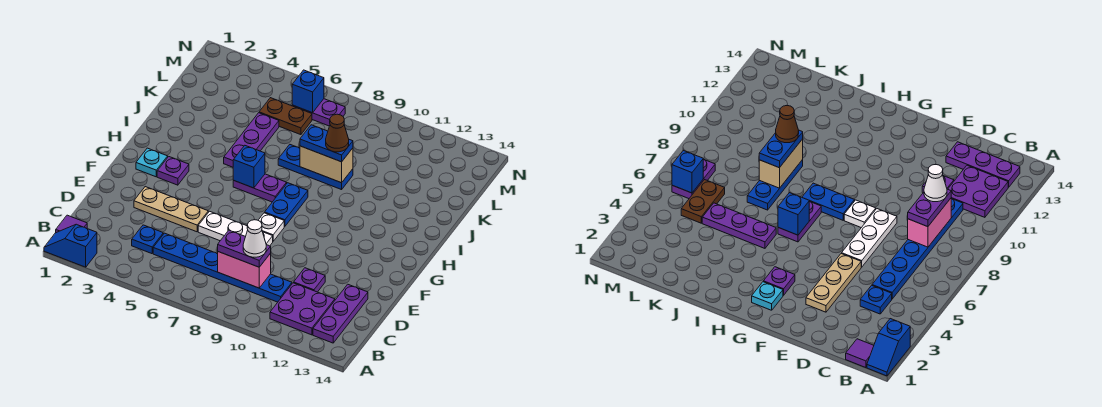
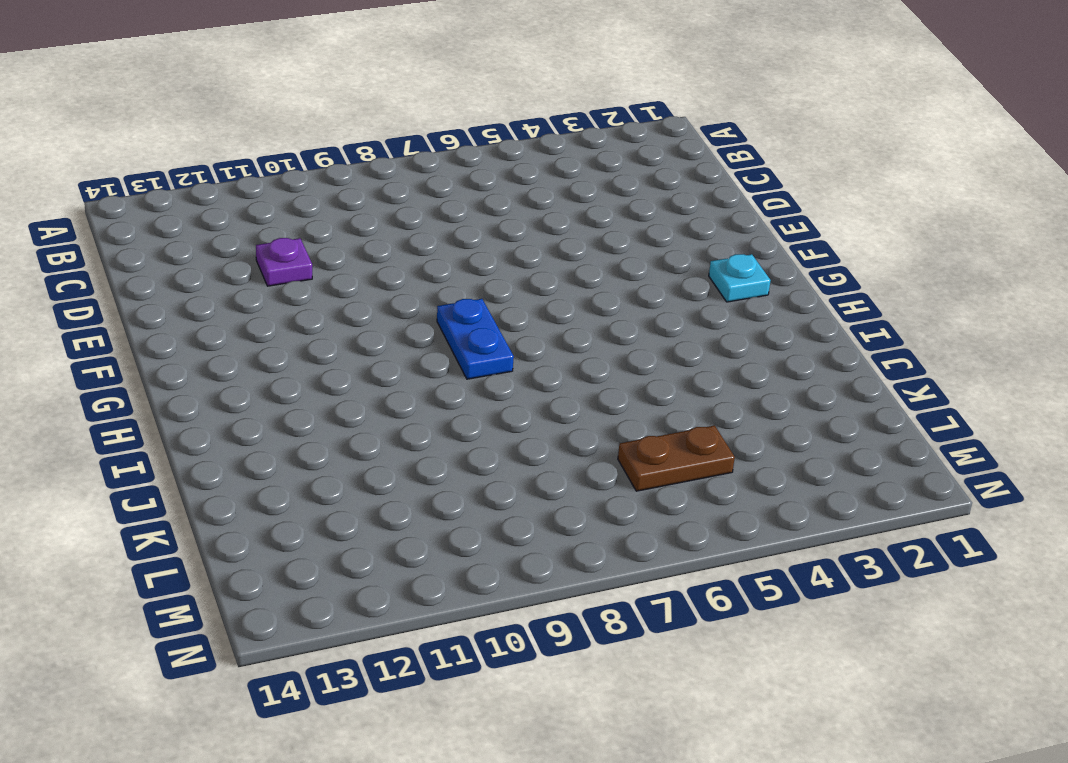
none -> blue 1x2 slope [44,224,97,267]
none -> purple 1x1 tile [56,215,87,233]
none -> purple 2x2 plate [270,283,335,335]

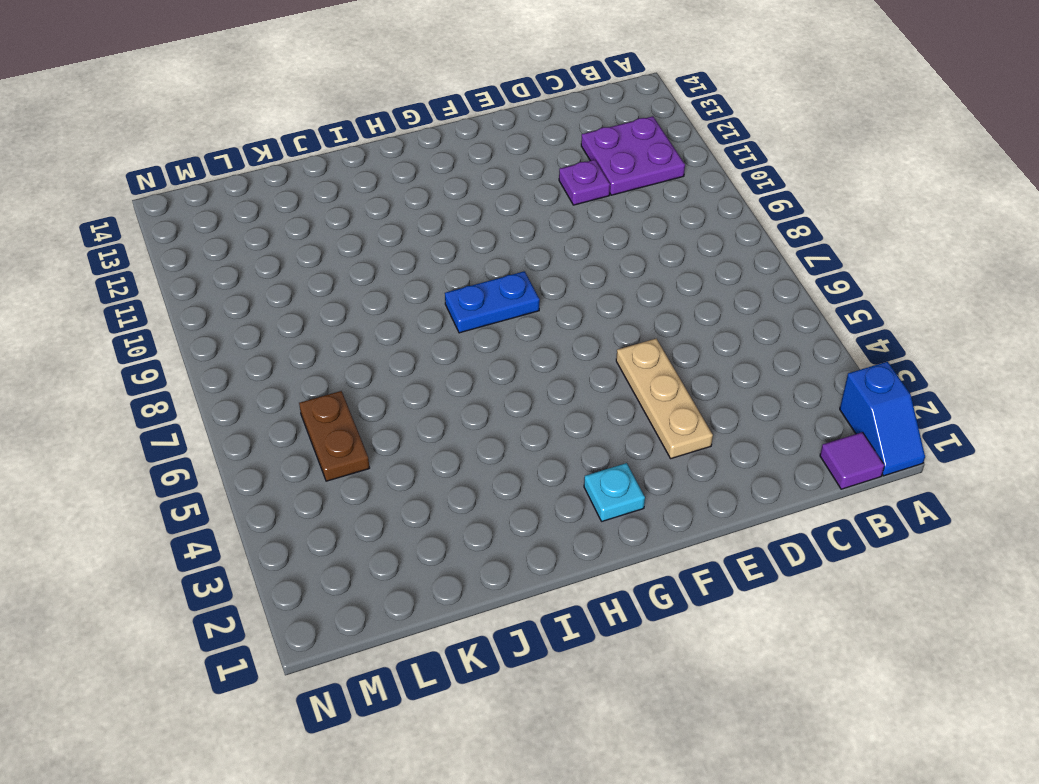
none -> purple 1x3 plate [313,284,368,343]
none -> blue 1x1 plate [132,225,163,254]
none -> blue 1x6 plate [153,233,292,302]

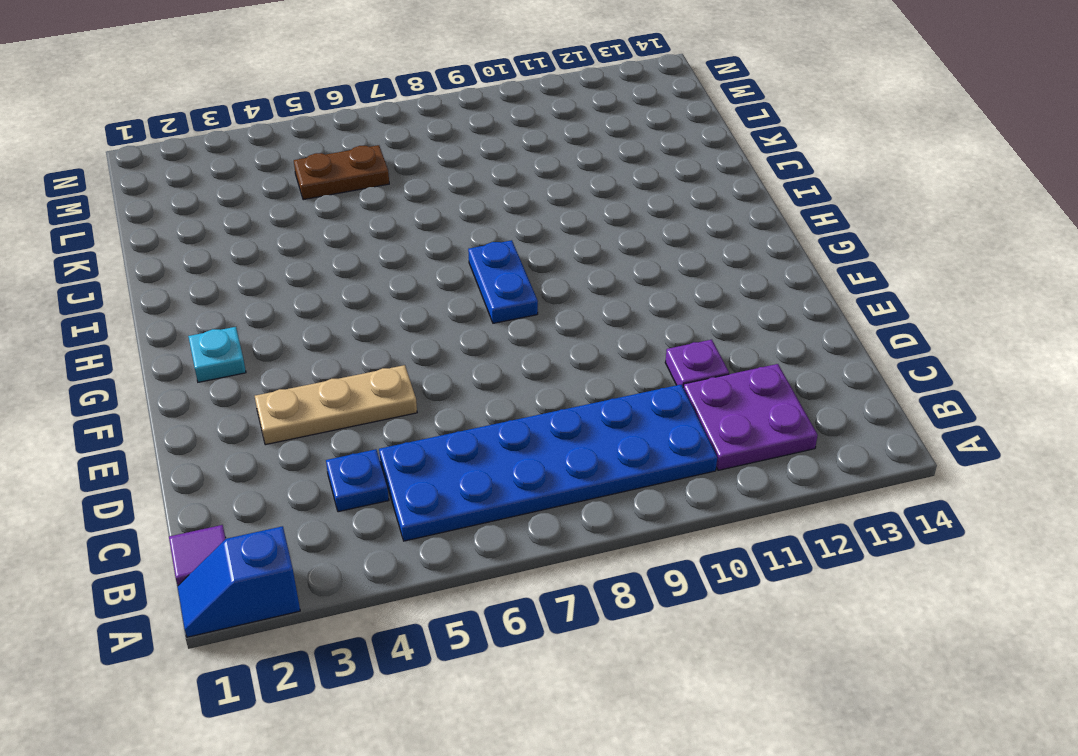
blue 2x6 plate [379,385,717,541] -> blue 1x6 plate [153,233,292,302]
none -> purple 1x3 plate [313,284,368,343]
none -> white 1x3 plate [198,211,273,246]
none -> white 1x1 plate [258,213,284,241]

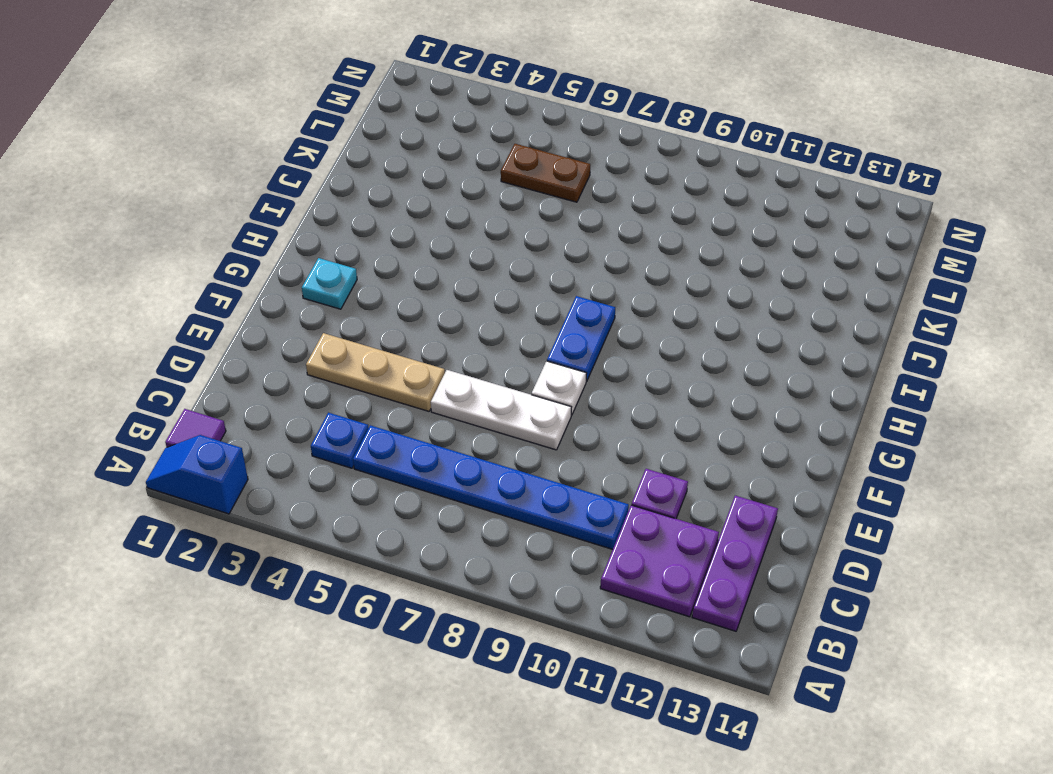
none -> purple 1x1 plate [157,157,189,185]
none -> purple 1x2 plate [233,174,287,202]
none -> purple 1x3 plate [224,113,279,167]

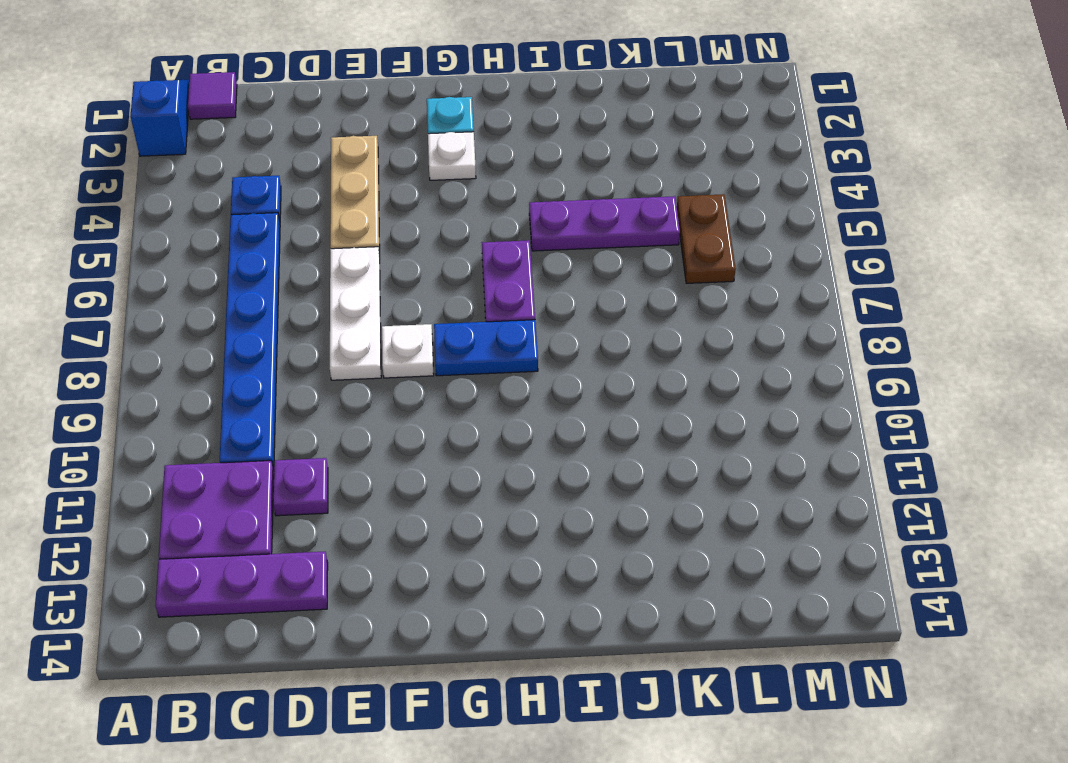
white 1x1 plate [428,132,476,180] -> purple 1x1 plate [157,157,189,185]
none -> blue 1x3 plate [278,145,353,190]
none -> purple 1x2 plate [292,99,345,126]
none -> pink 1x2 brick [218,252,271,288]

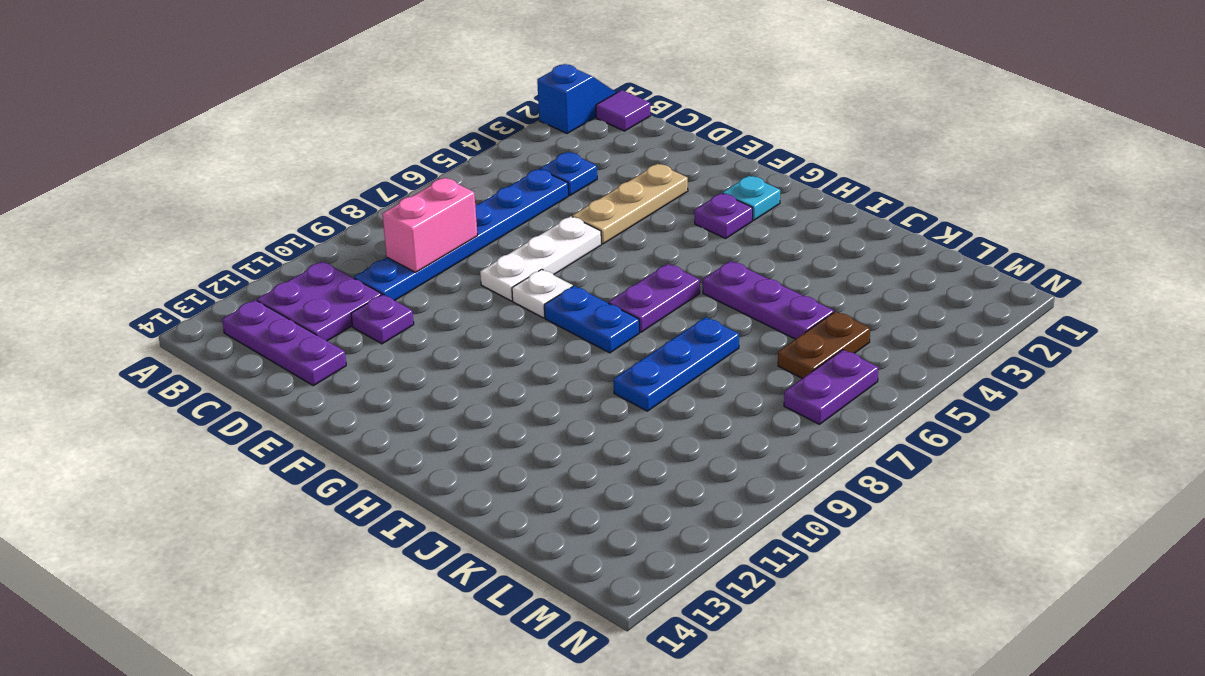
none -> blue 1x1 brick [233,146,265,188]
none -> tan 1x2 brick [300,146,353,183]
none -> blue 1x1 brick [292,70,324,113]

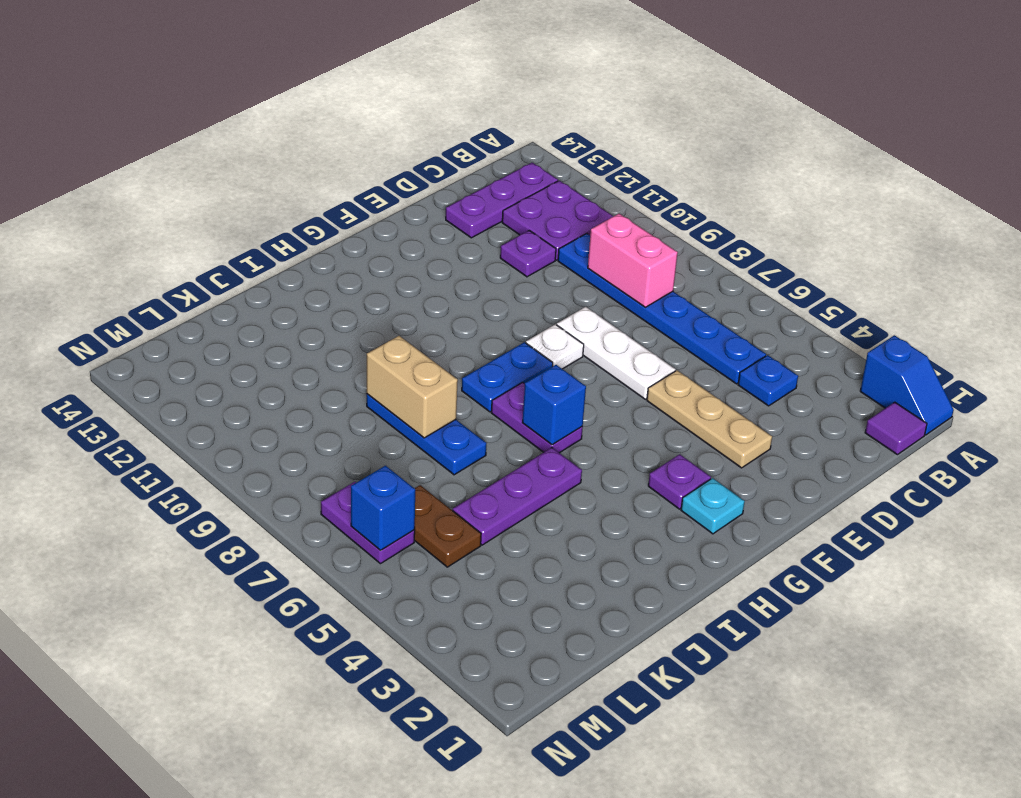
none -> purple 1x2 plate [218,230,271,267]
none -> blue 1x2 plate [300,125,353,162]
none -> white 1x1 cone [243,220,266,257]

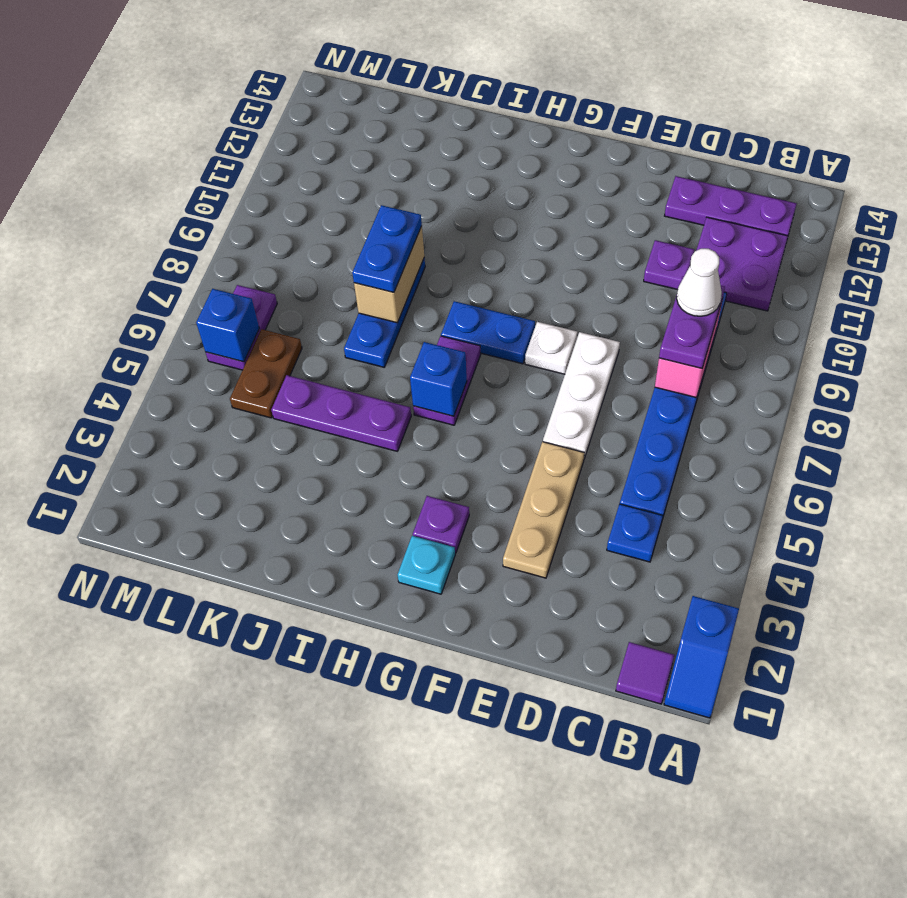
none -> brown 1x1 cone [326,114,349,152]

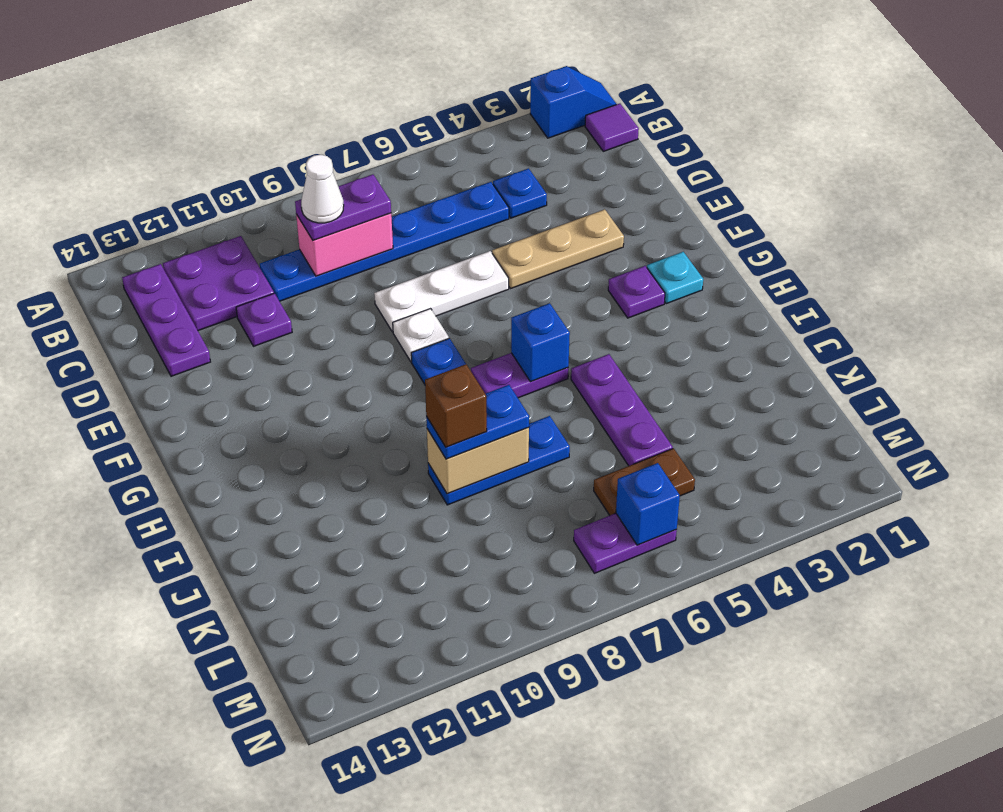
brown 1x1 brick [425,364,487,447] -> brown 1x1 cone [326,114,349,152]

